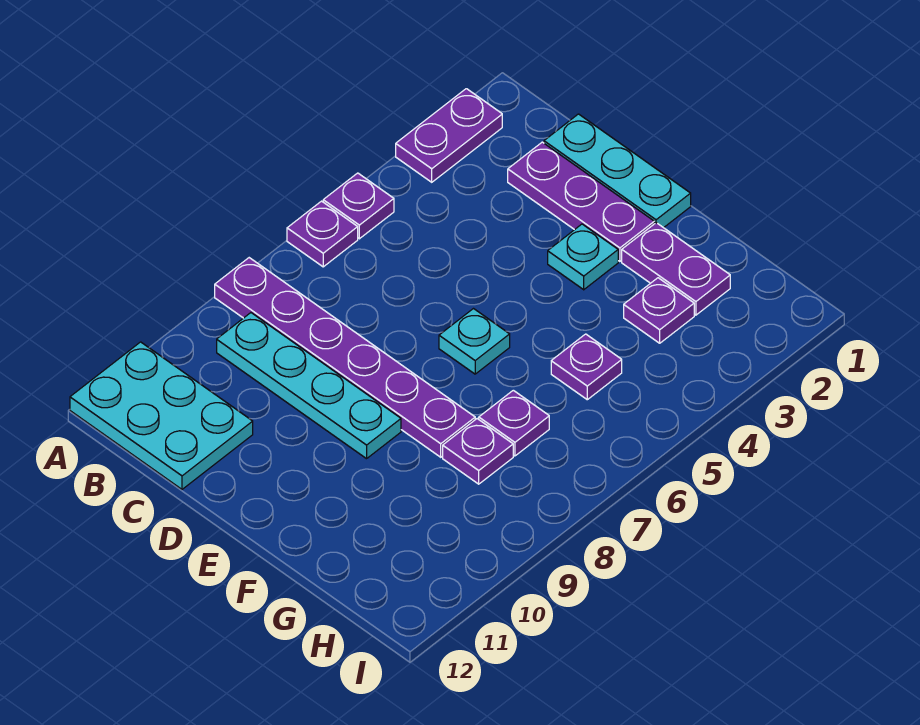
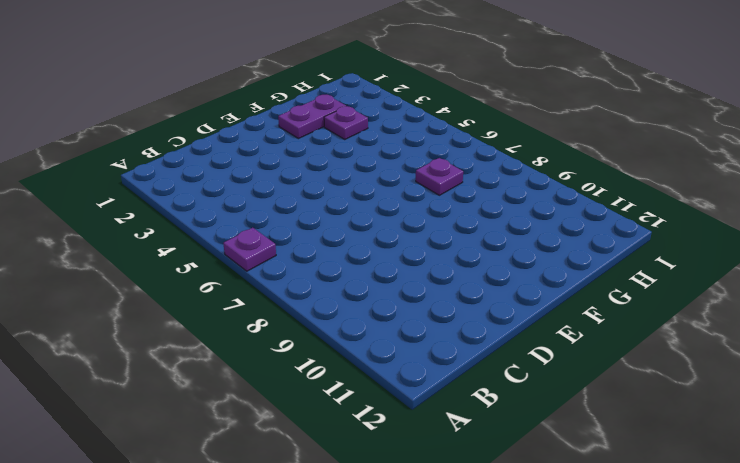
none -> purple 1x2 plate [396,89,502,182]
none -> purple 1x1 plate [323,173,394,239]
none -> purple 1x6 plate [215,258,475,457]

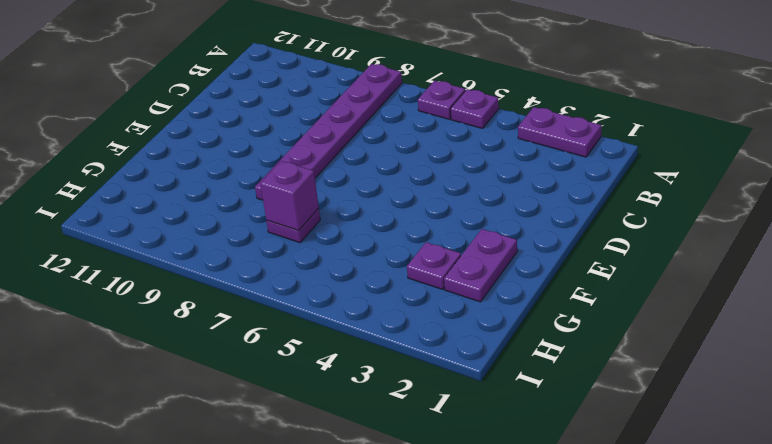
purple 1x1 brick [260,161,319,231] -> none
none -> cyan 2x3 plate [70,342,253,489]
none -> cyan 1x4 plate [217,313,401,459]
none -> cyan 1x3 plate [544,114,691,228]

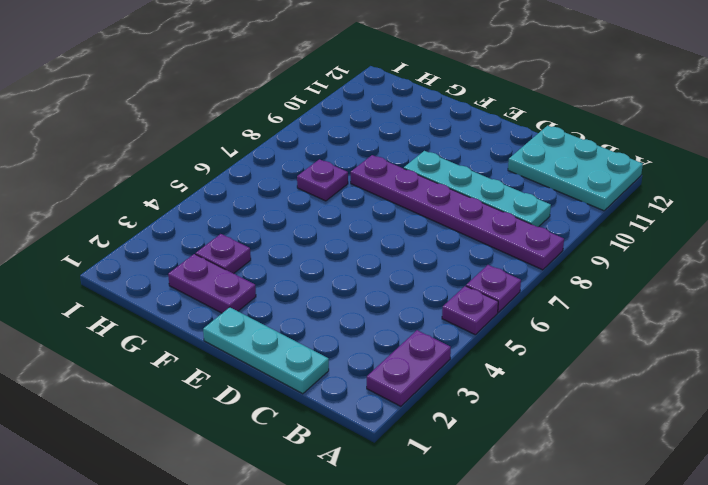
none -> purple 1x3 plate [508,142,654,261]
none -> cyan 1x1 plate [548,224,618,290]
none -> cyan 1x1 plate [439,309,510,374]

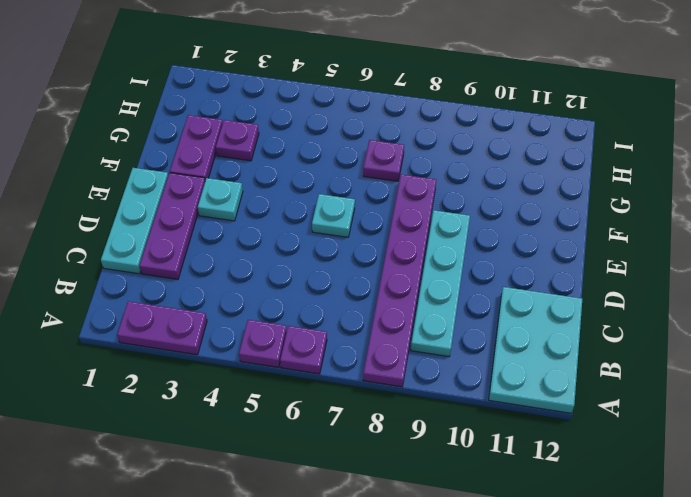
none -> purple 1x1 plate [551,334,622,400]
none -> purple 1x1 plate [443,419,513,484]

